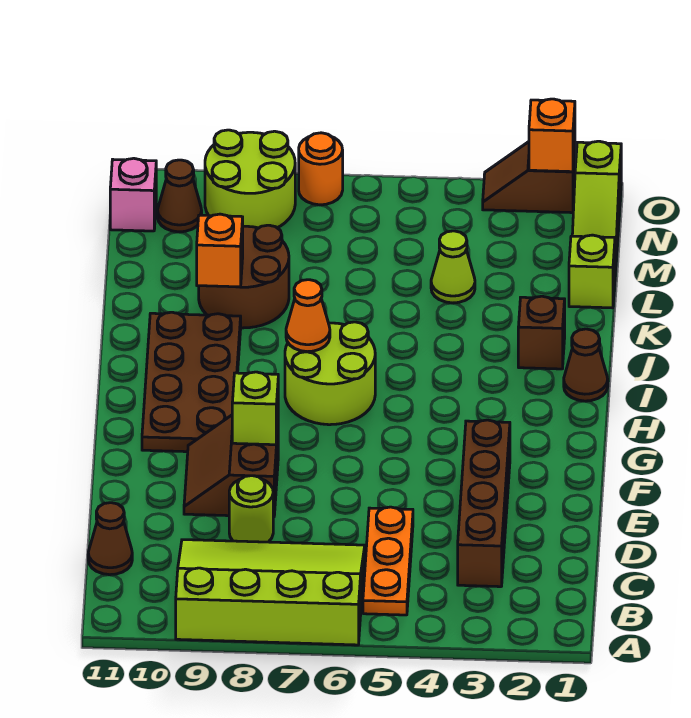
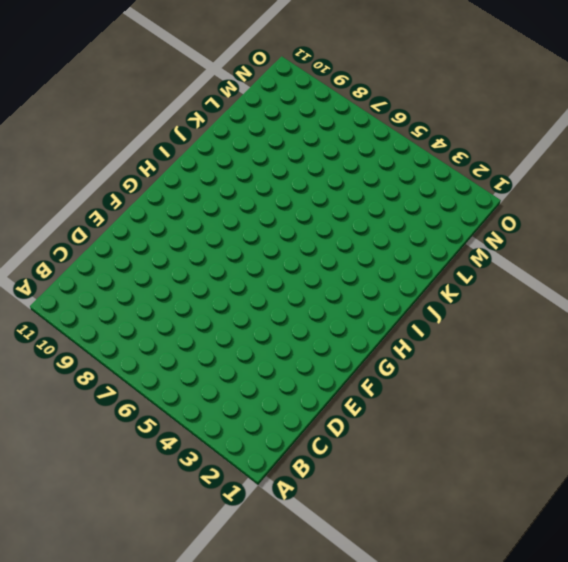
none -> lime 3x4 slope [176,540,365,645]
none -> orange 1x3 plate [363,507,413,615]
none -> brown 1x4 brick [458,420,510,587]

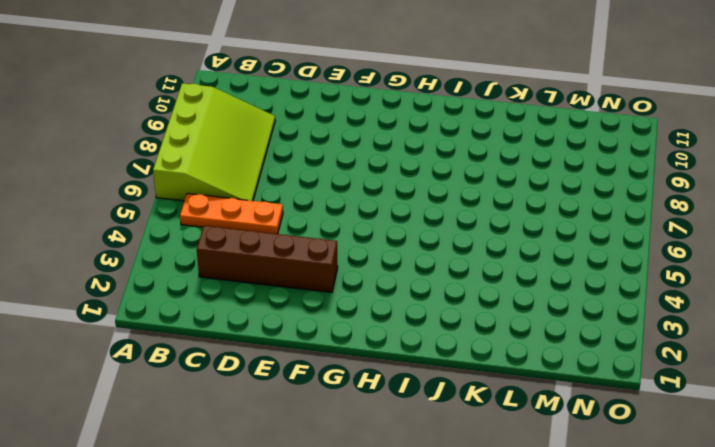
none -> brown 1x1 cone [88,503,132,575]
none -> lime 1x1 round brick [229,476,273,542]
none -> brown 2x2 slope [184,415,278,517]

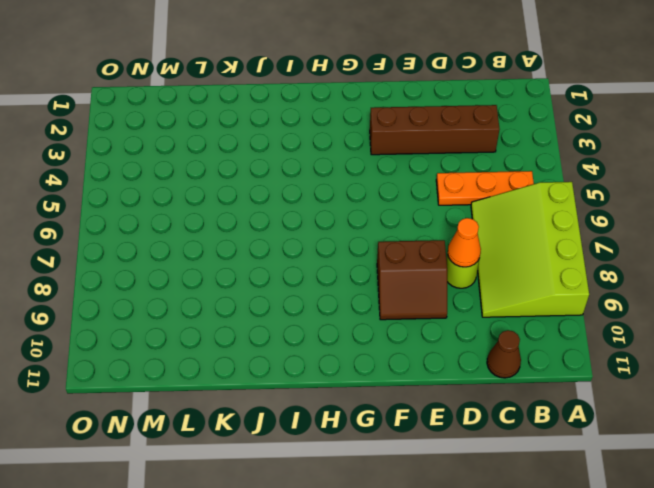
orange 1x1 cone [448,218,481,267] -> orange 1x1 cone moved to [286,280,330,352]
none -> brown 2x4 plate [142,312,241,452]
none -> lime 2x2 round brick [285,322,375,425]
none -> brown 1x1 cone [564,329,608,401]

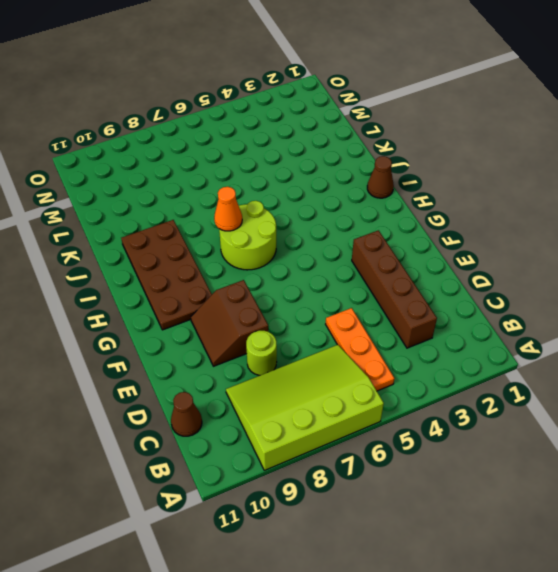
none -> brown 1x1 brick [518,296,565,369]
none -> brown 2x2 round brick [199,225,289,328]
none -> lime 1x1 brick [569,235,615,308]

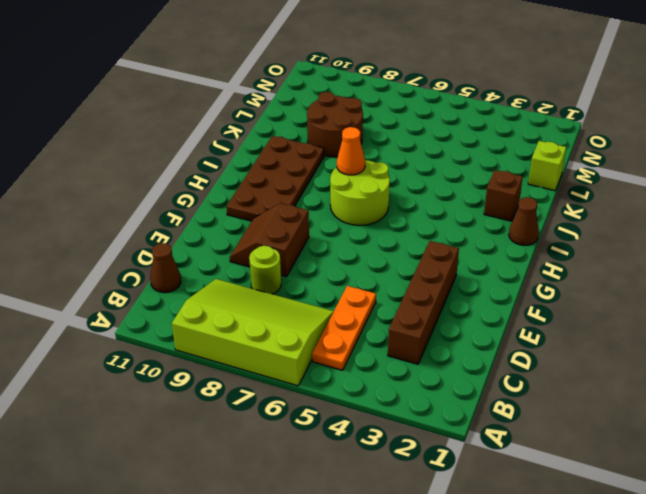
none -> lime 1x1 cone [431,231,475,303]
none -> lime 1x3 slope [572,141,621,270]
none -> lime 2x2 round brick [205,130,295,228]

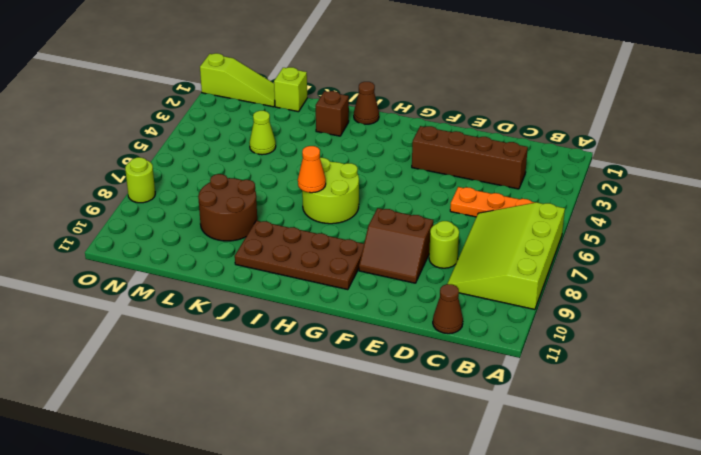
lime 1x1 round brick [125,157,155,203] -> lime 2x2 round brick [205,130,295,228]
none -> brown 1x1 cone [158,160,202,232]
none -> pink 1x1 brick [110,158,156,231]
none -> brown 1x2 slope [483,142,575,213]

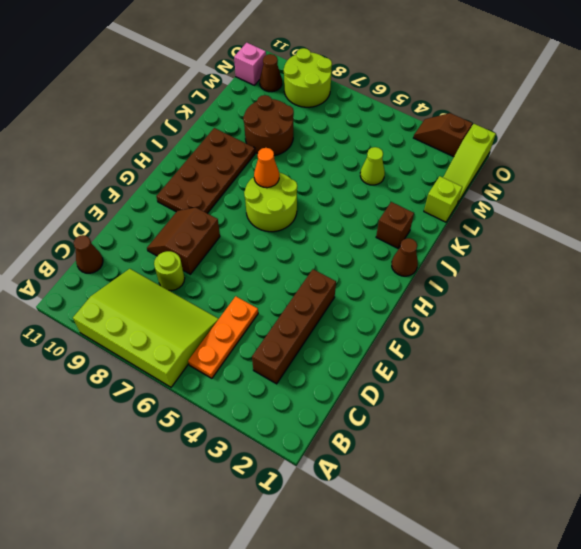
none -> orange 1x1 round brick [299,133,343,205]
none -> lime 1x1 brick [232,372,278,445]
none -> orange 1x1 brick [197,214,243,287]

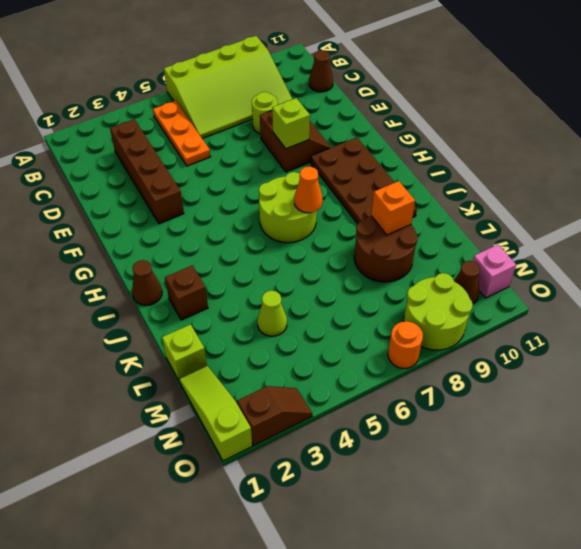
none -> orange 1x1 brick [529,99,575,172]

